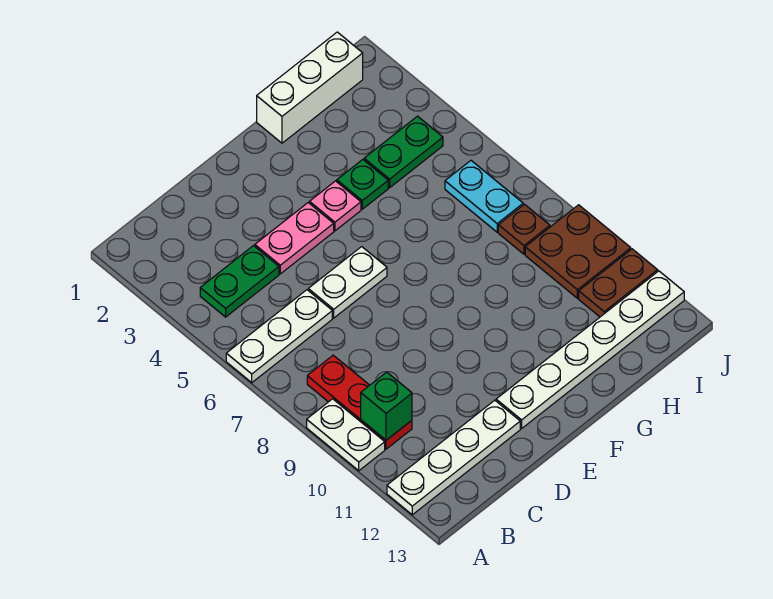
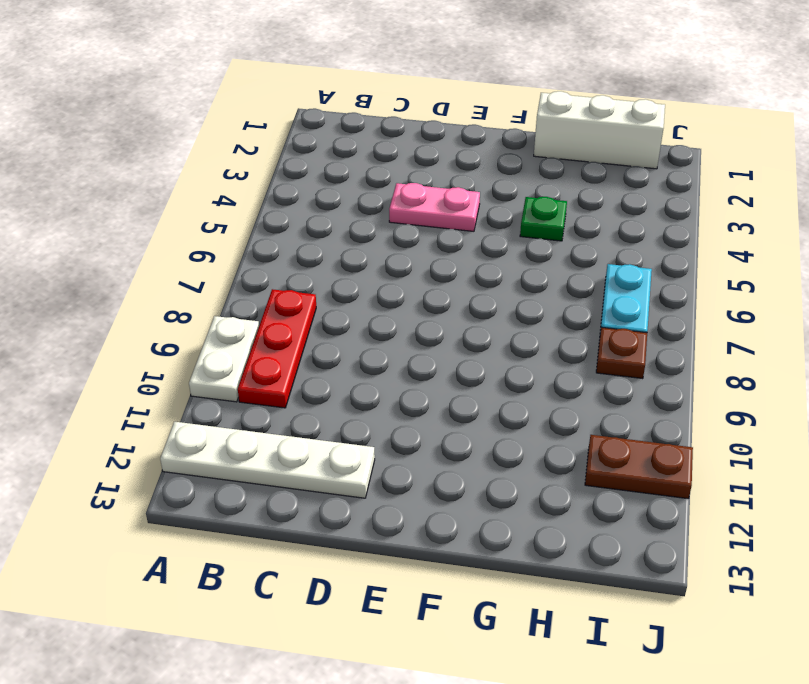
none -> white 1x3 plate [226,290,332,383]
none -> green 1x2 plate [200,246,279,317]
none -> white 1x2 plate [308,247,387,318]

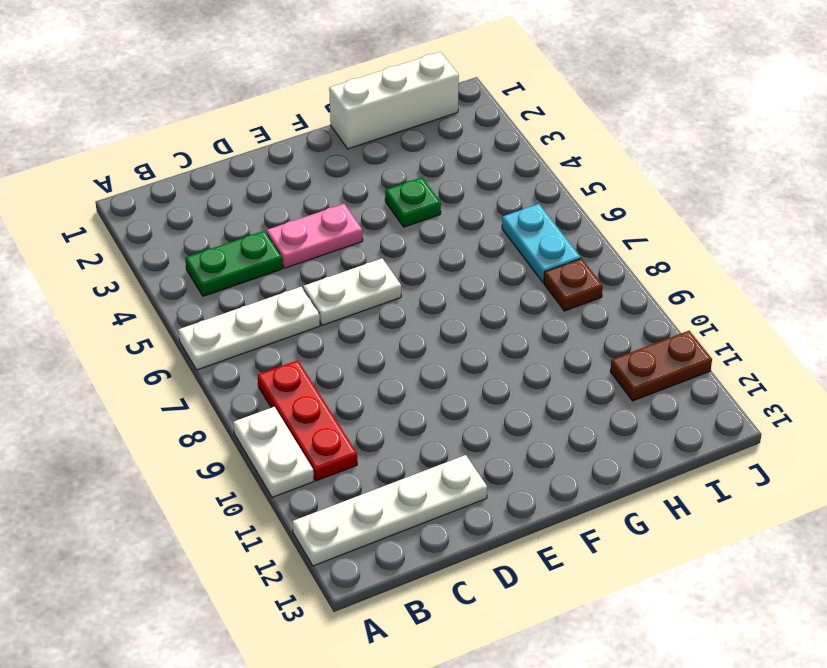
none -> white 1x6 plate [496,271,684,428]
none -> pink 1x1 plate [309,181,361,231]
none -> green 1x2 plate [364,116,443,188]

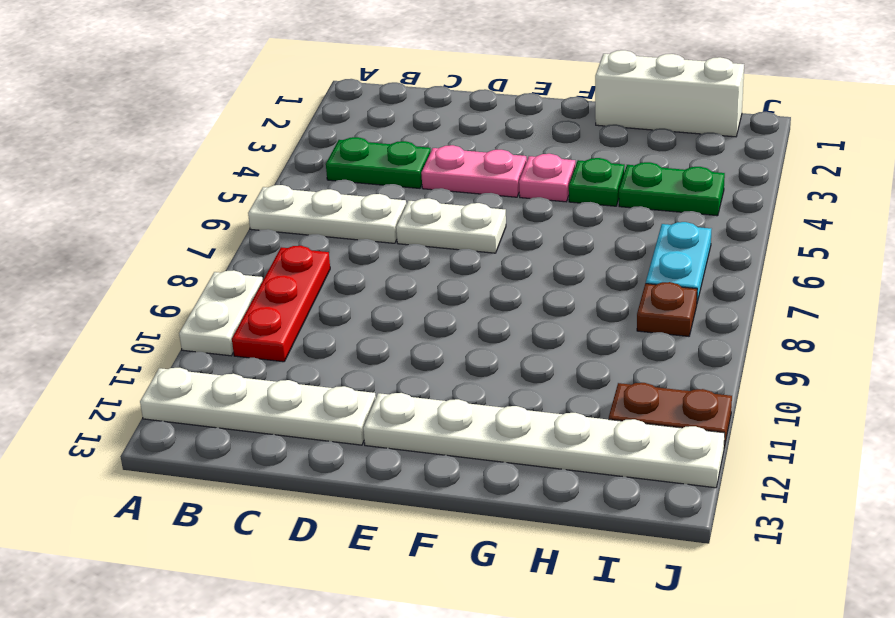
none -> brown 2x2 plate [525,205,631,298]
none -> green 1x1 brick [361,372,412,440]

